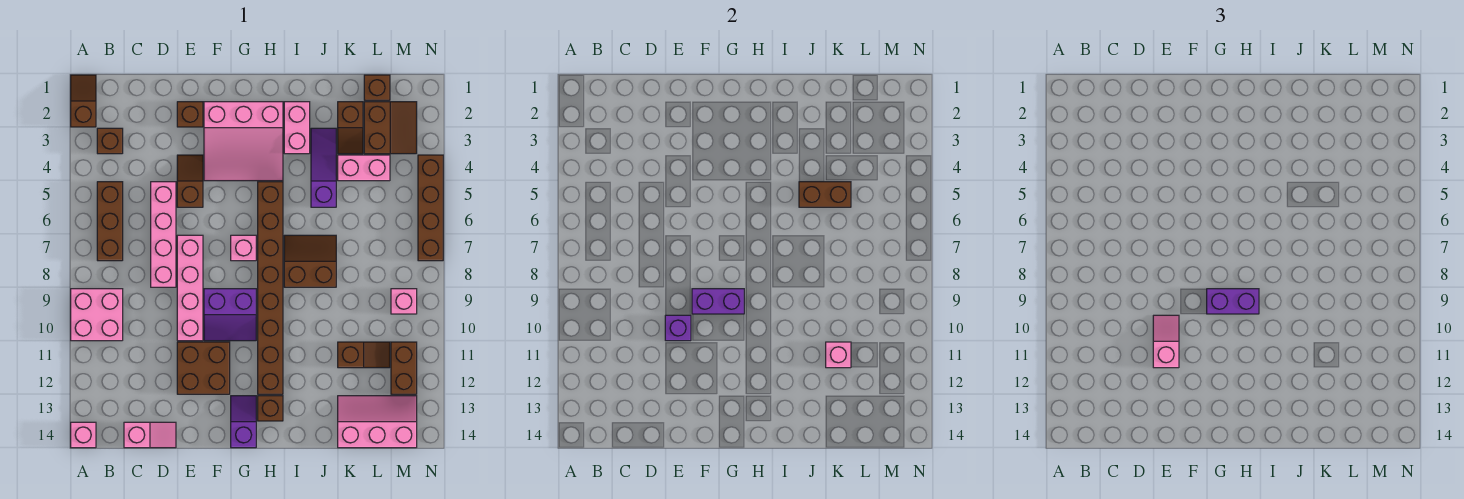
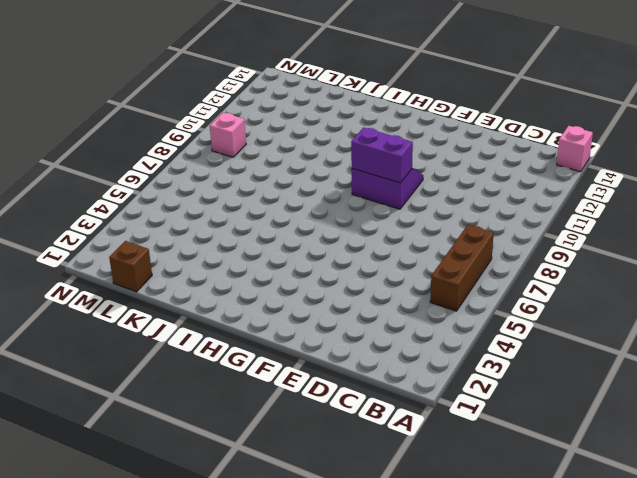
none -> brown 1x2 slope [71,75,96,127]
none -> pink 2x2 brick [71,289,123,341]
none -> brown 1x1 brick [97,128,123,154]
none -> pink 1x2 slope [124,422,176,448]

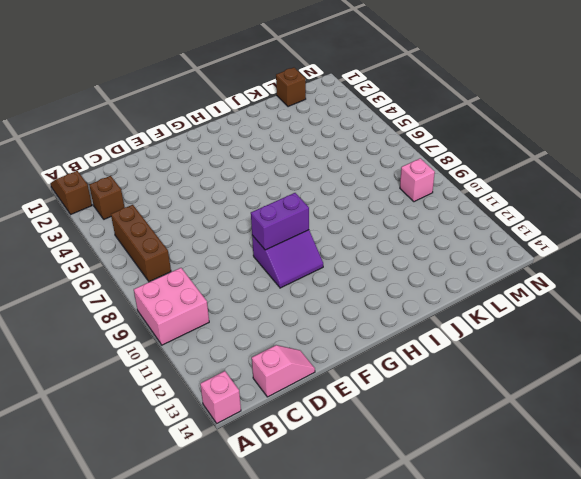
none -> pink 1x4 brick [151,182,176,287]
none -> brown 1x1 brick [177,102,203,127]
none -> brown 1x2 slope [177,155,203,207]
none -> pink 1x4 brick [177,235,203,341]

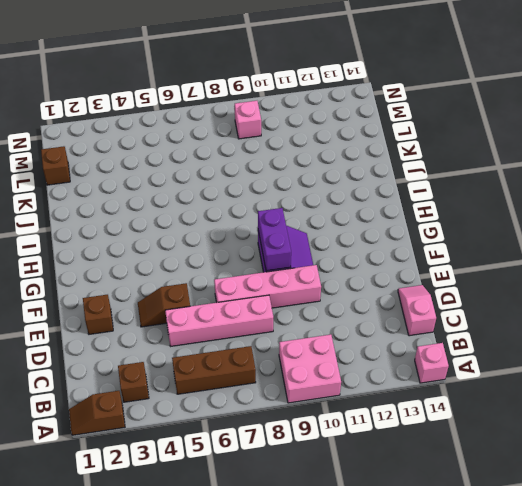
none -> brown 2x2 brick [177,342,230,394]
none -> pink 3x3 slope [204,102,283,181]
none -> pink 1x1 brick [231,235,256,261]
none -> purple 1x2 slope [231,396,256,448]

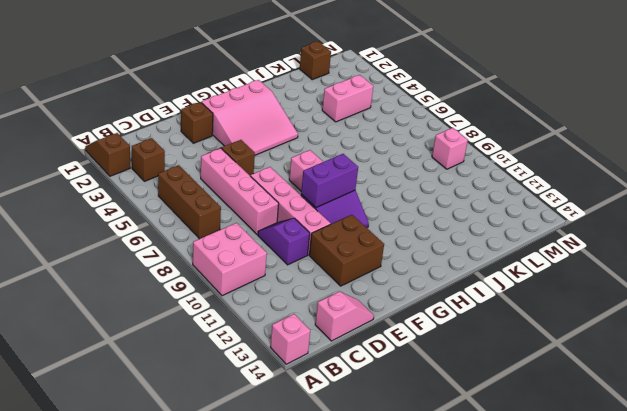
purple 1x2 slope [258,218,310,265] -> purple 1x2 slope moved to [231,396,256,448]
none -> brown 1x8 brick [258,182,283,394]
none -> brown 1x1 brick [258,396,283,421]
none -> pink 1x2 brick [284,102,310,154]
none -> brown 2x2 slope [284,235,336,287]

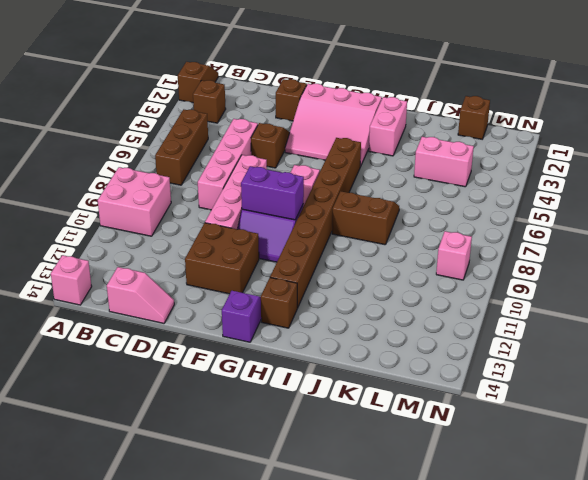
none -> purple 1x3 slope [311,128,336,207]
none -> brown 1x2 slope [338,102,363,154]
none -> brown 1x2 slope [338,342,390,368]
none -> pink 2x3 slope [338,396,417,448]

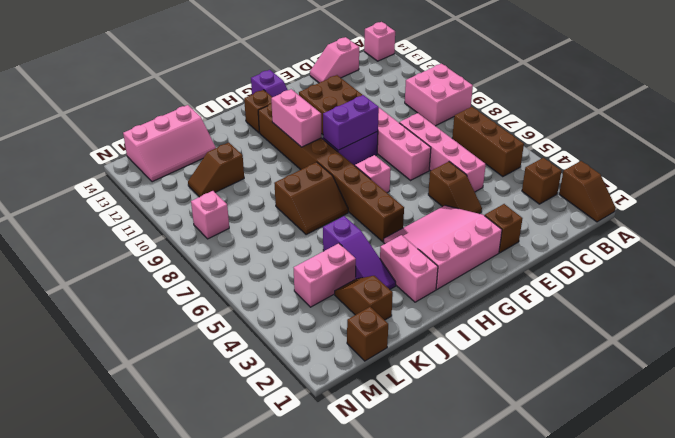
pink 1x2 brick [271,89,321,147] -> none
none -> brown 2x2 slope [364,102,417,154]
none -> brown 1x2 brick [391,342,417,394]
none -> brown 1x4 brick [418,155,443,261]
none -> purple 1x1 brick [665,315,691,341]

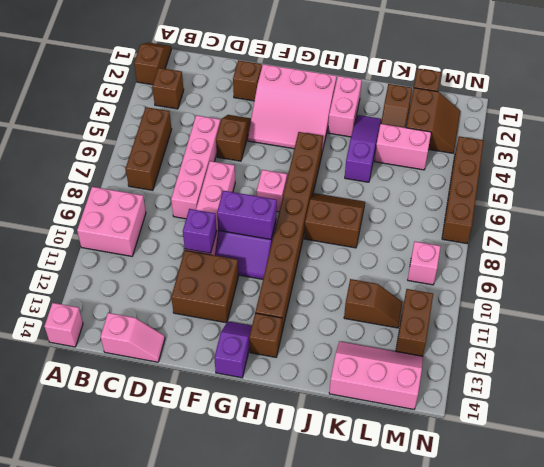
none -> brown 1x2 brick [799,182,851,207]
none -> pink 1x1 brick [826,342,851,368]
none -> pink 1x2 slope [1153,315,1179,368]
none -> purple 1x2 brick [1207,289,1259,314]

